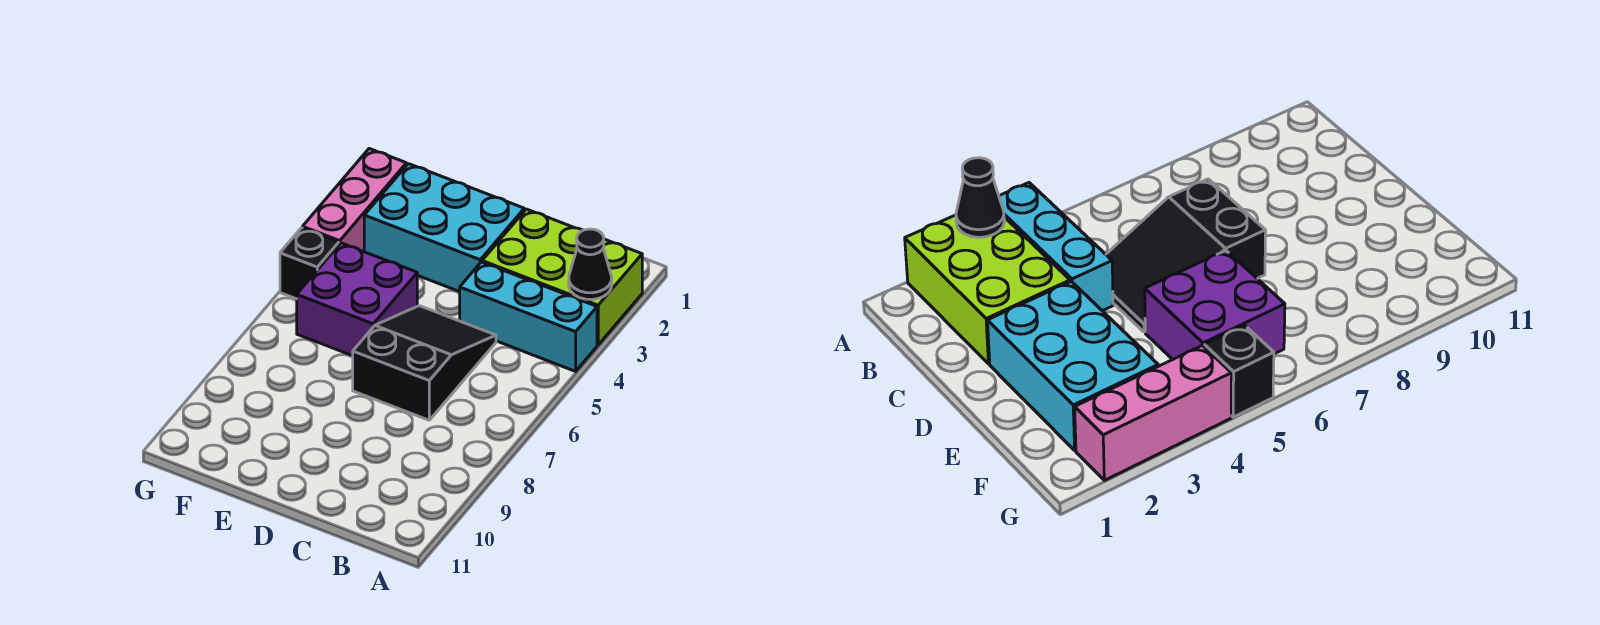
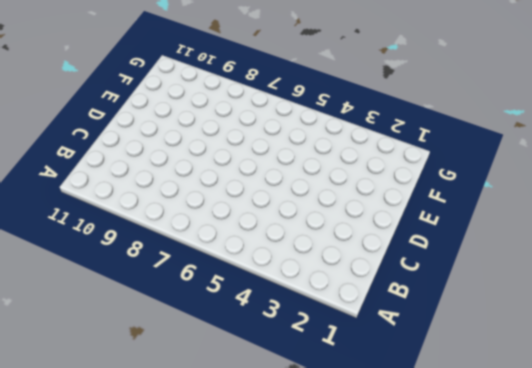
none -> lime 2x3 brick [482,209,642,345]
none -> cyan 1x3 brick [460,262,597,371]

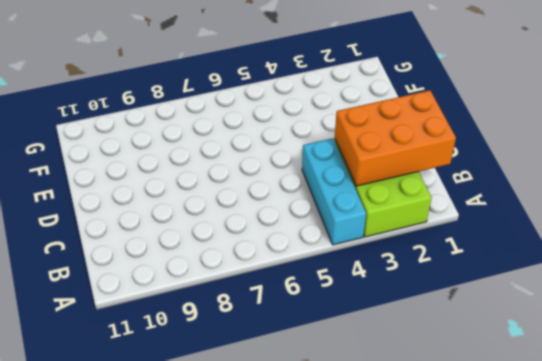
orange 2x3 brick [335,90,456,186] -> none
none -> black 2x3 slope [353,306,496,420]
none -> cyan 2x3 brick [364,164,524,292]

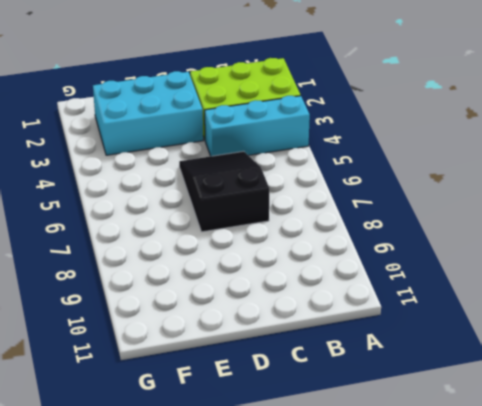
none -> purple 2x2 brick [297,243,417,356]
none -> pink 1x3 brick [302,149,406,252]

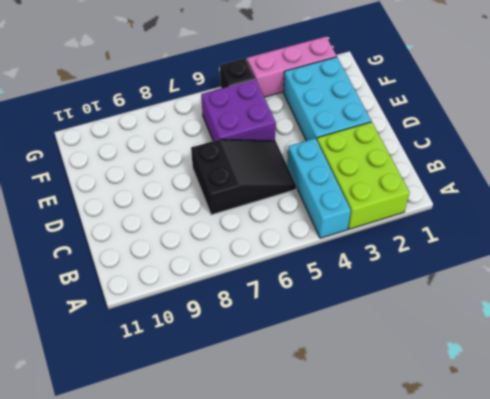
none -> black 1x1 cone [569,229,612,300]

